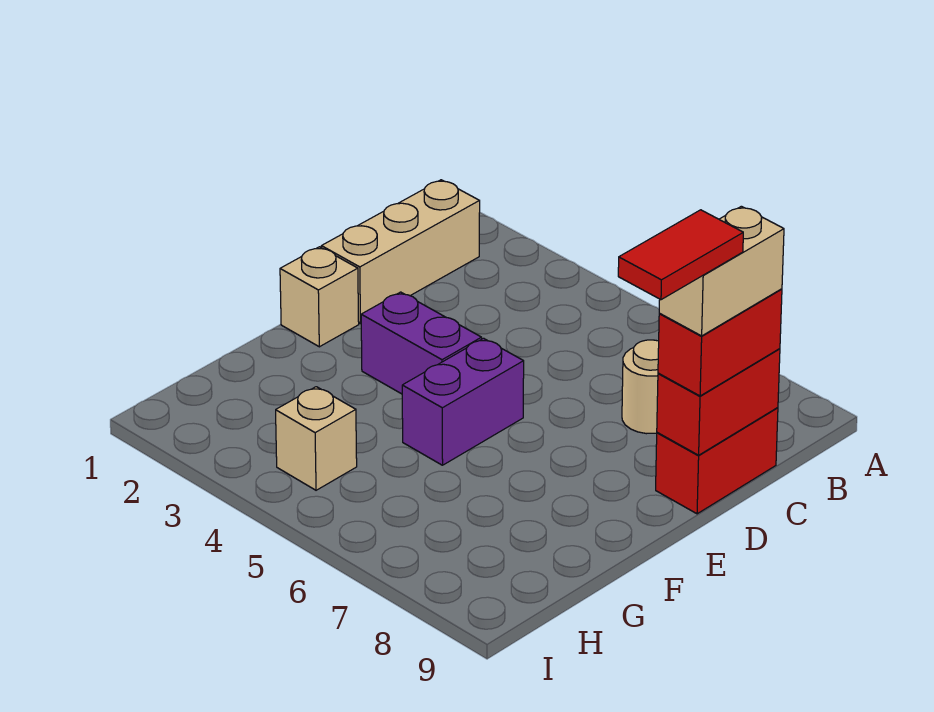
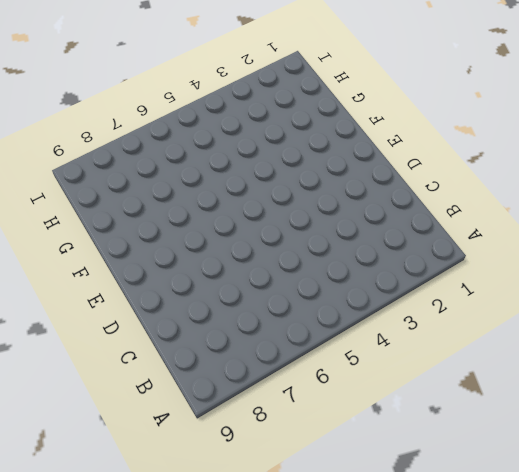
none -> tan 1x3 brick [321,180,480,324]
none -> tan 1x1 round brick [622,340,659,434]

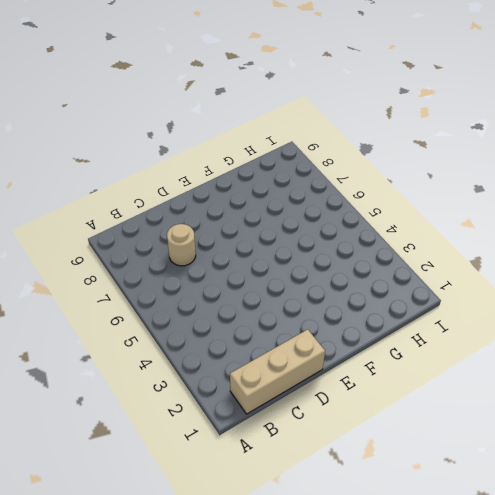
none -> red 1x2 brick [656,408,778,514]
none -> tan 1x1 brick [280,247,359,347]

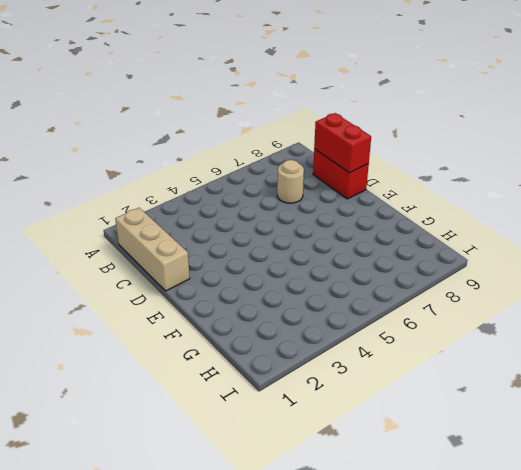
none -> tan 1x1 brick [280,247,359,347]
none -> purple 1x2 brick [361,292,482,394]

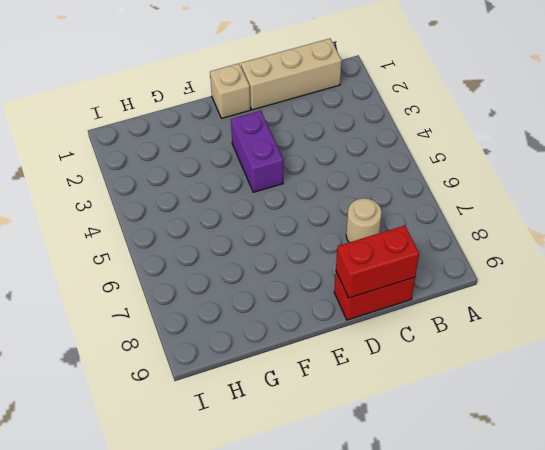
none -> purple 1x2 brick [402,338,524,465]
none -> tan 1x1 brick [276,387,357,490]

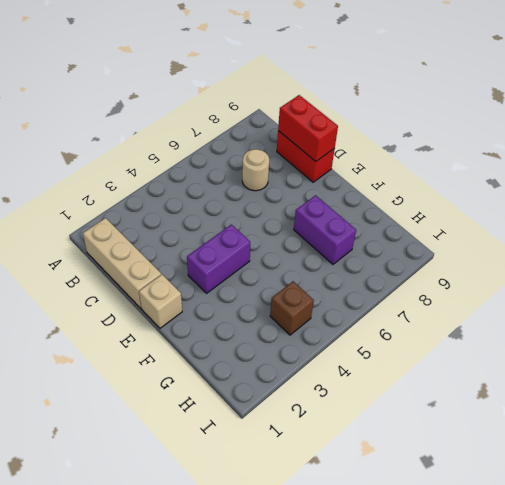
purple 1x2 brick [294,195,356,264] -> purple 1x2 brick moved to [402,338,524,465]
brown 1x1 brick [270,281,314,335] -> tan 1x1 brick [276,387,357,490]
none -> red 1x2 brick [658,289,782,396]
none -> tan 1x2 brick [659,206,784,336]

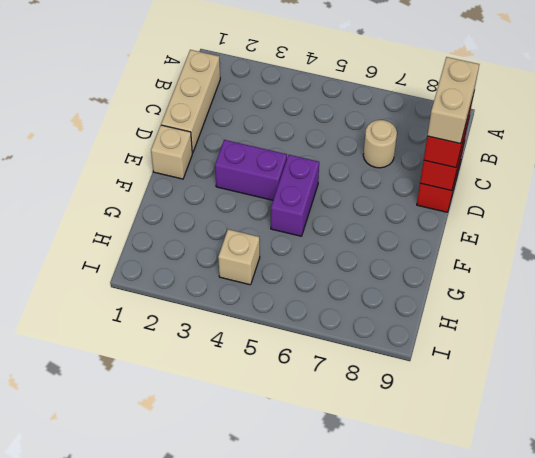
none -> red 1x2 tile [618,210,743,300]

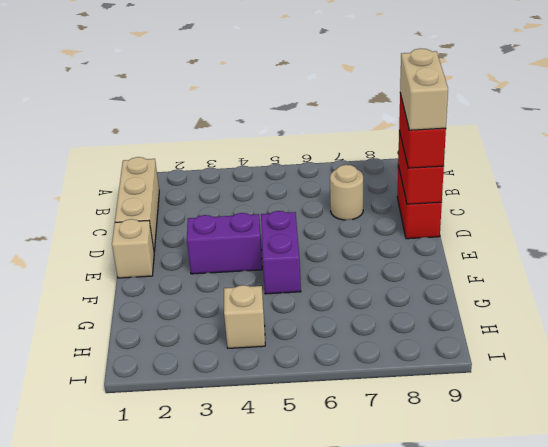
none -> red 1x2 tile [618,210,743,300]

